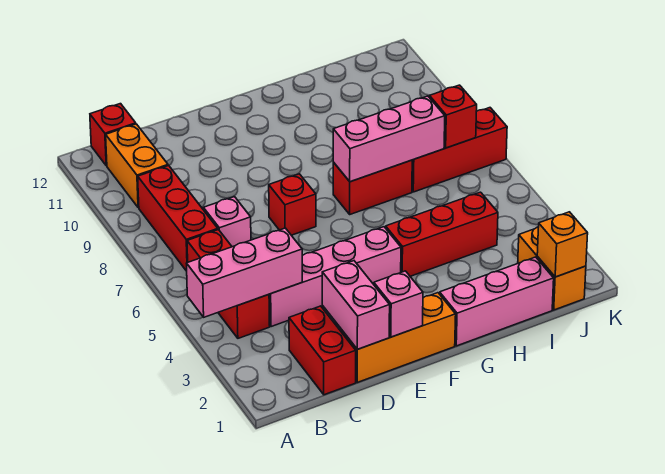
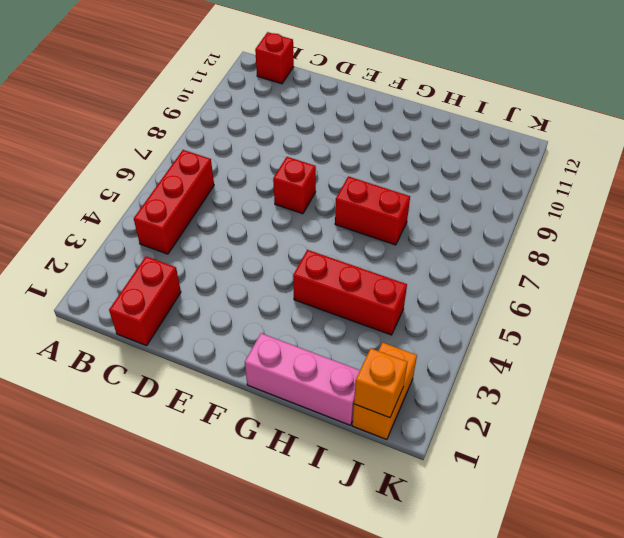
none -> red 1x3 brick [138,166,218,271]
none -> orange 1x2 brick [106,124,168,208]
none -> pink 1x4 brick [269,227,401,327]

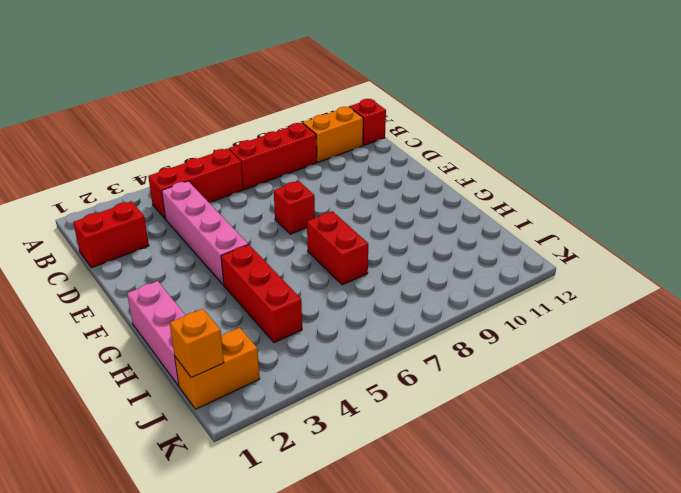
none -> pink 1x1 brick [203,197,251,247]
none -> orange 1x3 brick [340,293,456,382]
none -> red 1x3 brick [412,108,507,192]

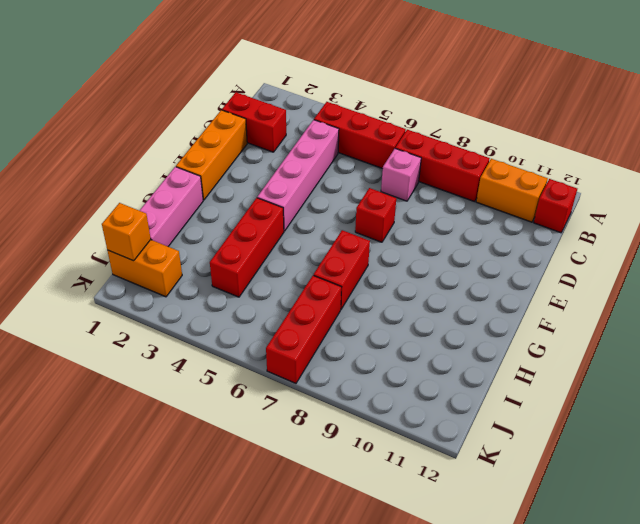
none -> pink 1x3 brick [186,228,302,317]
none -> pink 1x2 brick [322,261,390,349]
none -> pink 1x1 brick [374,271,423,337]

